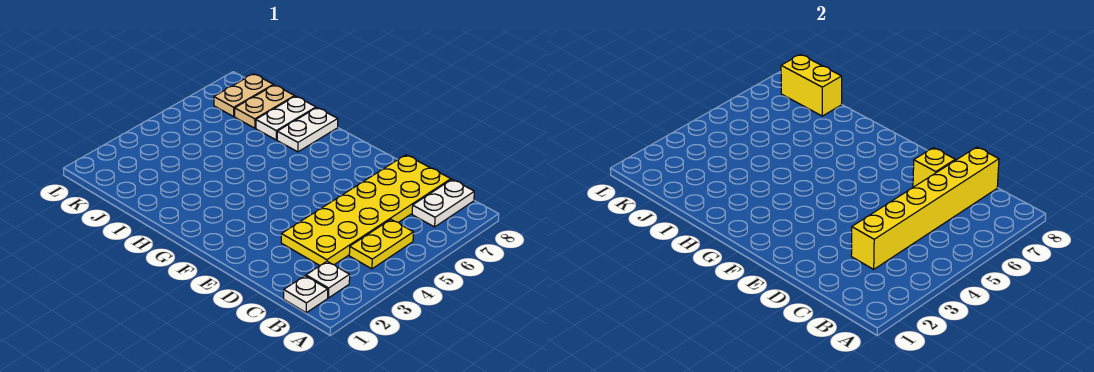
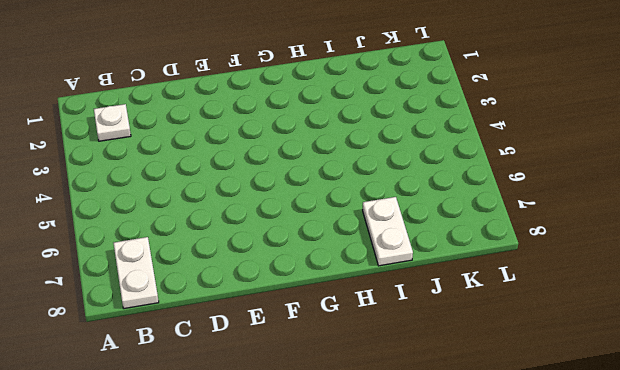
none -> white 1x1 plate [284,276,328,313]
none -> yellow 1x2 plate [349,220,413,269]
none -> yellow 2x6 plate [281,155,451,265]

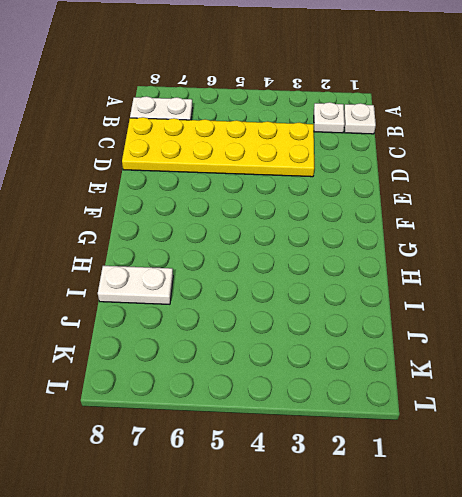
none -> yellow 1x2 plate [349,220,413,269]
none -> white 1x2 plate [277,108,338,152]
none -> tan 1x2 plate [235,85,295,128]

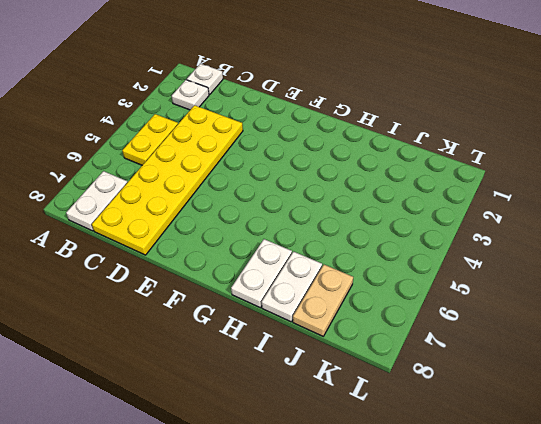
none -> tan 1x2 plate [214,74,273,116]
none -> yellow 1x6 brick [851,147,999,269]
none -> yellow 1x1 brick [913,148,955,187]

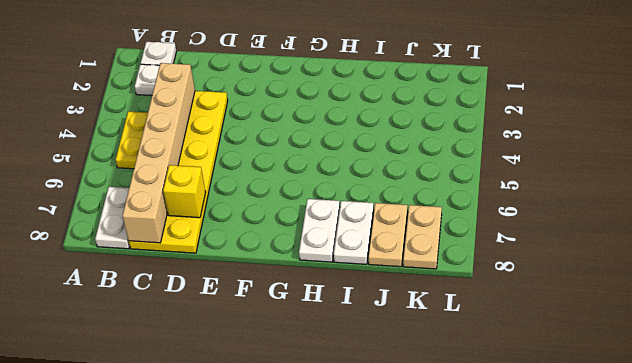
tan 1x6 brick [122,63,195,243] -> yellow 1x6 brick [851,147,999,269]
none -> yellow 1x2 brick [781,55,842,116]

